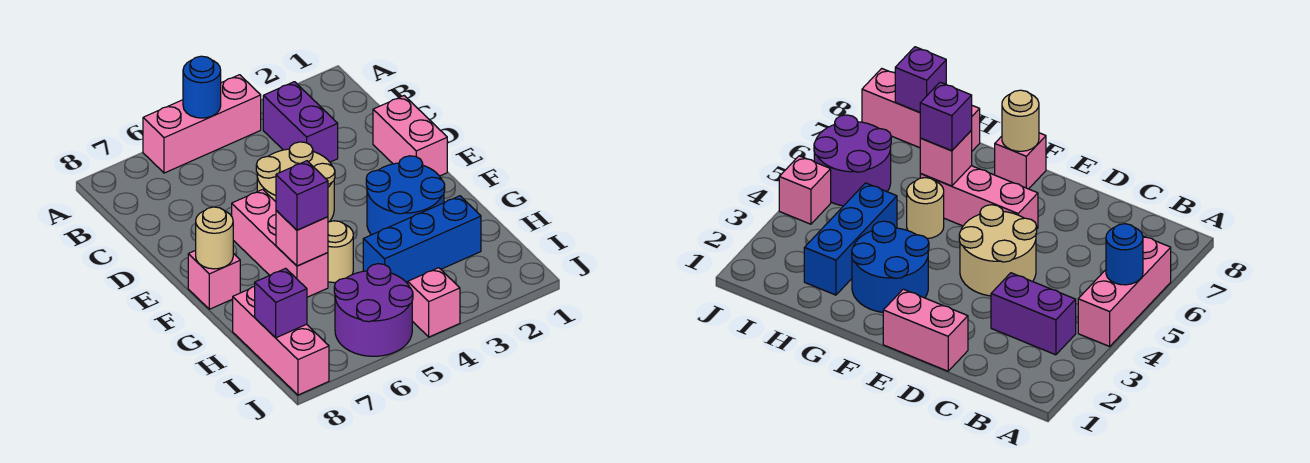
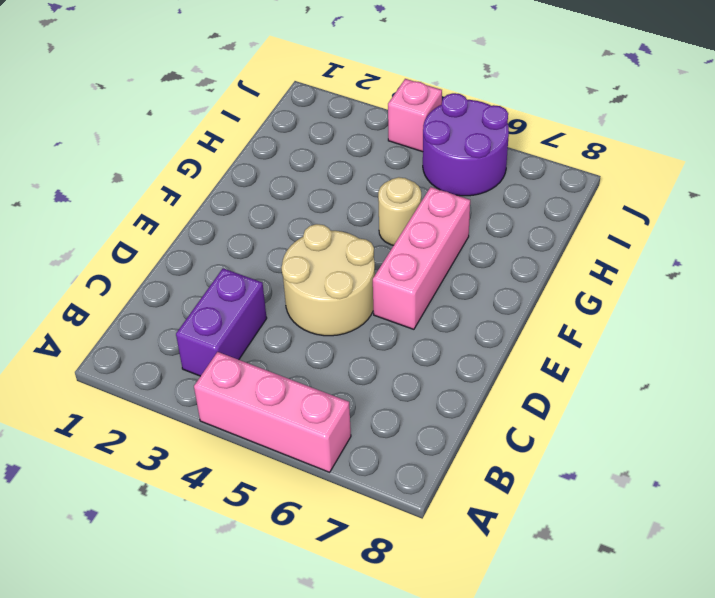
none -> pink 1x2 brick [373,96,447,176]
none -> blue 2x2 round brick [366,156,445,235]
none -> pink 1x1 brick [188,250,240,309]

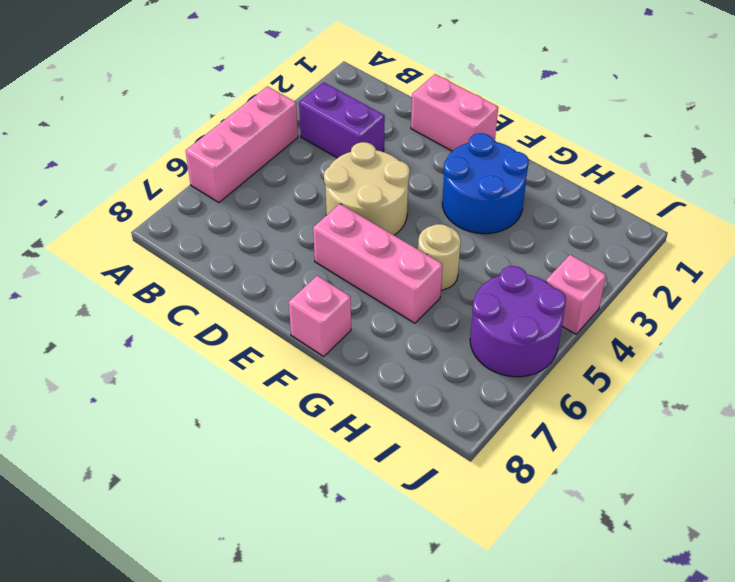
none -> blue 1x3 brick [363,196,481,284]
none -> pink 1x3 brick [233,286,329,395]
none -> blue 1x1 round brick [183,56,221,118]

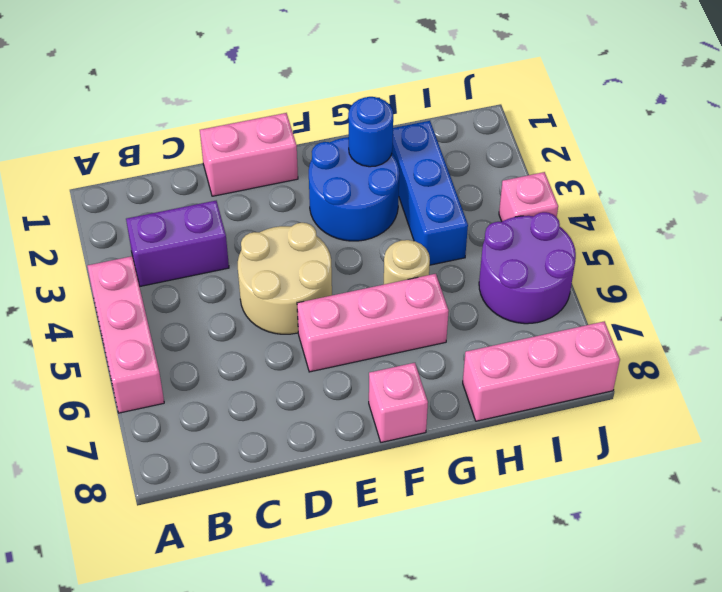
blue 1x1 round brick [348,97,393,167] -> blue 1x1 round brick moved to [183,56,221,118]
none -> tan 1x1 round brick [196,207,233,269]
none -> pink 1x1 brick [276,210,328,266]
none -> purple 1x1 brick [255,268,307,338]

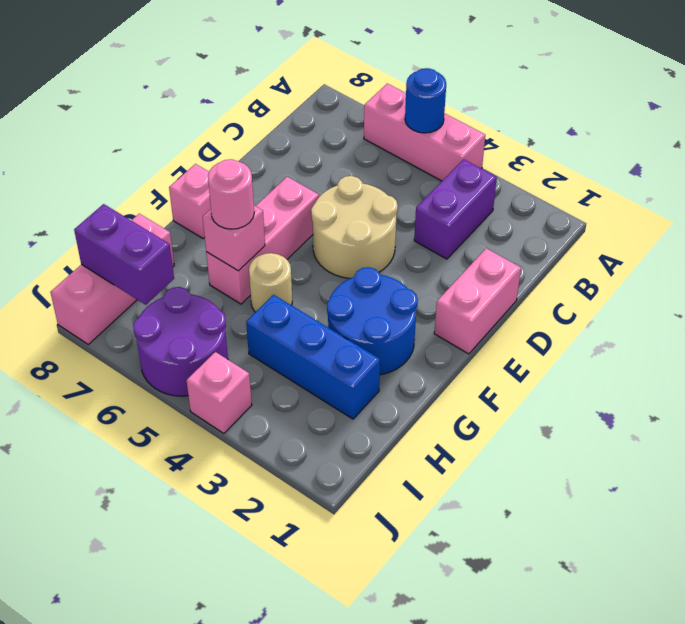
pink 1x1 round brick [208,159,254,229] -> purple 1x1 brick [276,161,328,230]
purple 1x2 brick [74,204,174,305] -> purple 1x1 brick [255,268,307,338]
none -> tan 1x1 round brick [196,207,233,269]

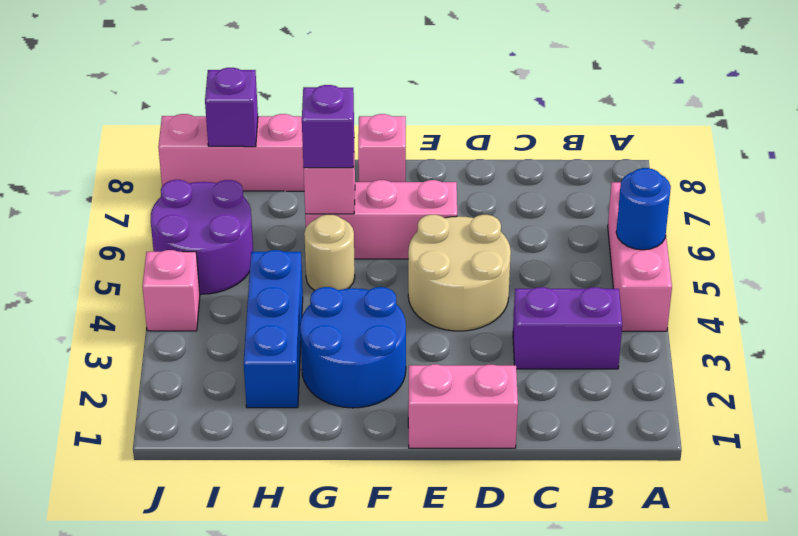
none -> tan 1x1 round brick [196,207,233,269]

